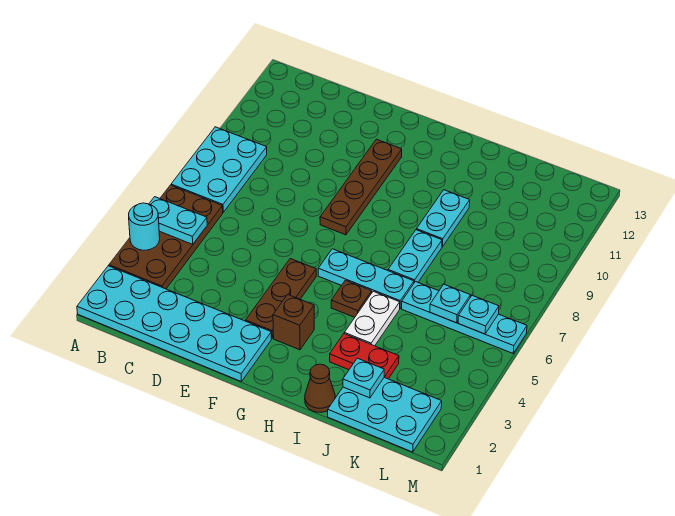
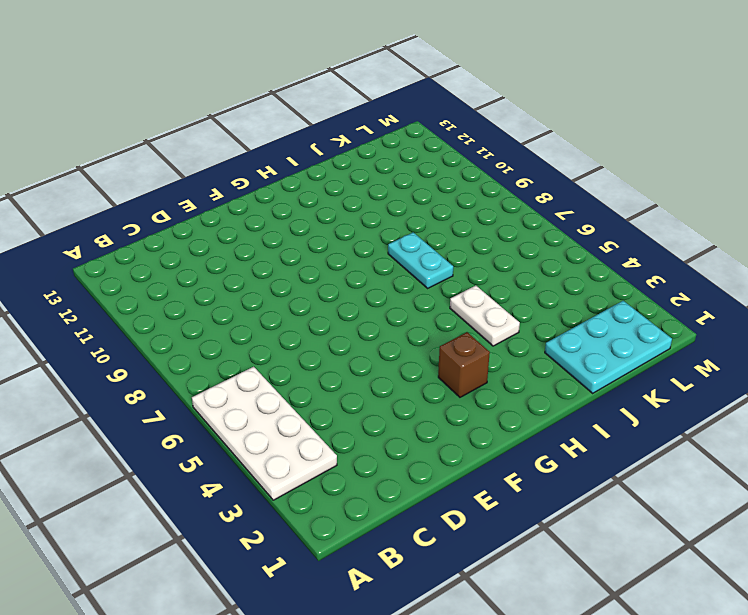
white 2x4 plate [192,367,337,500] -> brown 2x4 plate [109,185,223,289]
none -> cyan 2x6 plate [77,266,271,382]
none -> cyan 2x3 plate [171,127,267,212]
none -> brown 1x3 plate [246,259,316,338]

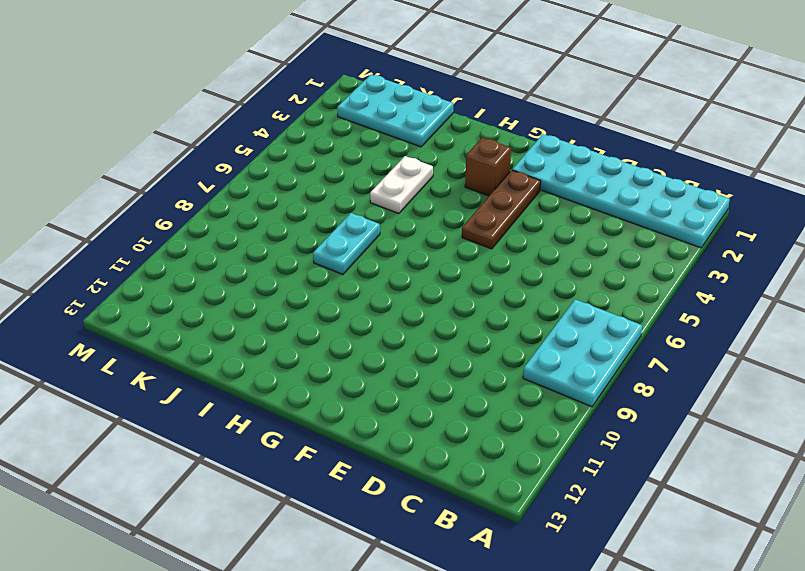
none -> brown 2x4 plate [109,185,223,289]
none -> brown 1x4 plate [320,139,402,235]
none -> cyan 1x3 plate [318,249,414,308]

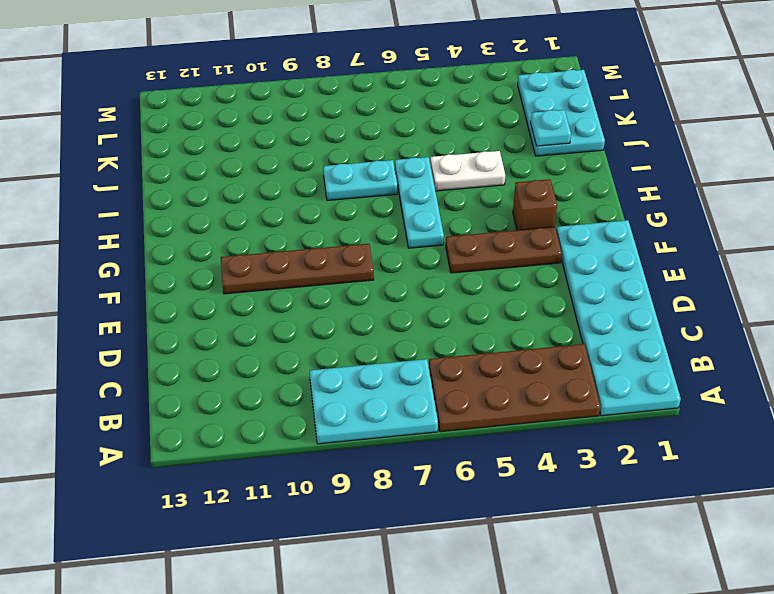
none -> brown 1x1 plate [331,280,372,317]
none -> brown 1x1 cone [305,364,335,412]
none -> red 1x2 plate [330,334,399,379]

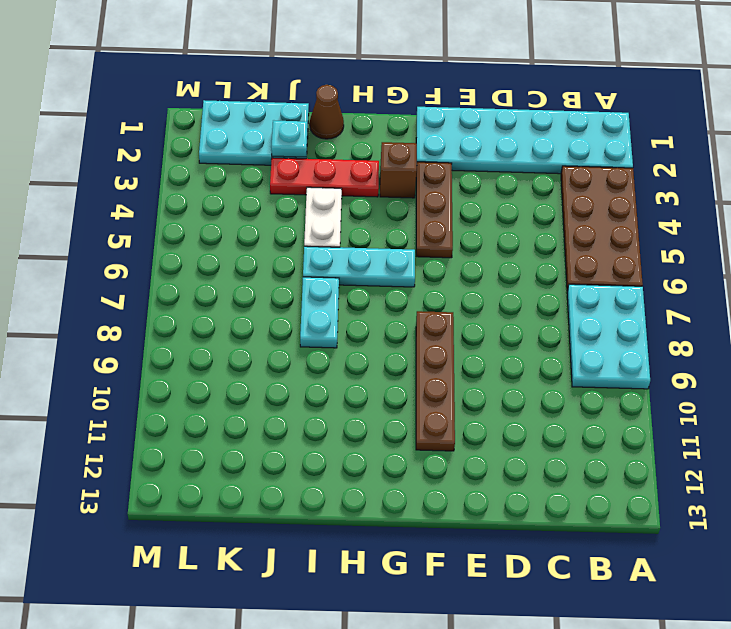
red 1x3 plate [270,158,379,197] -> red 1x2 plate [330,334,399,379]
none -> brown 1x1 plate [331,280,372,317]
none -> cyan 1x2 plate [416,190,470,247]
none -> cyan 1x4 plate [402,282,527,353]

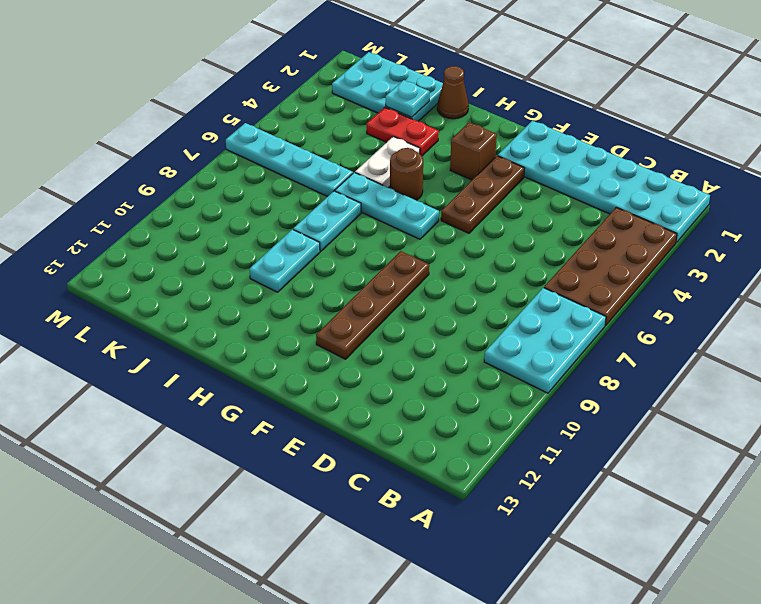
brown 1x1 round brick [390,148,423,200] -> brown 1x1 plate [331,280,372,317]
none -> cyan 1x1 round brick [129,203,160,250]
none -> cyan 1x2 plate [149,197,207,244]
none -> cyan 1x1 plate [430,284,471,323]

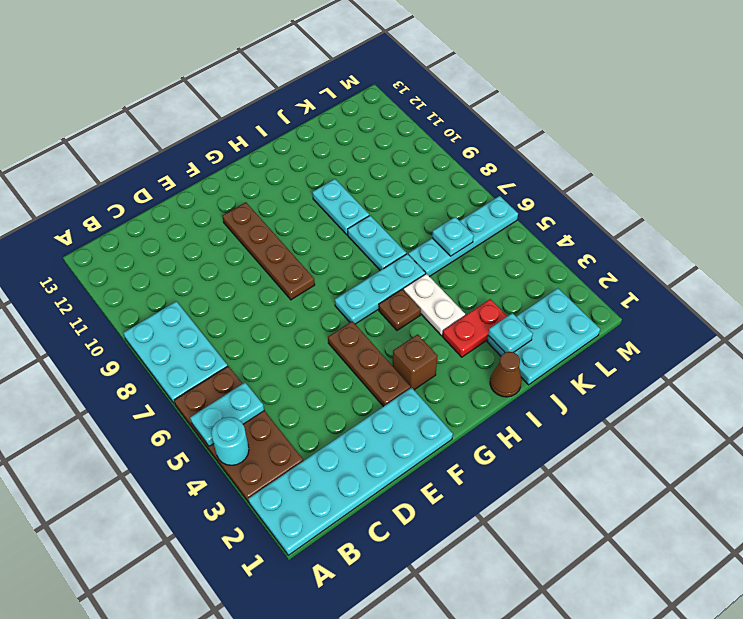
none -> cyan 1x1 plate [458,295,499,334]

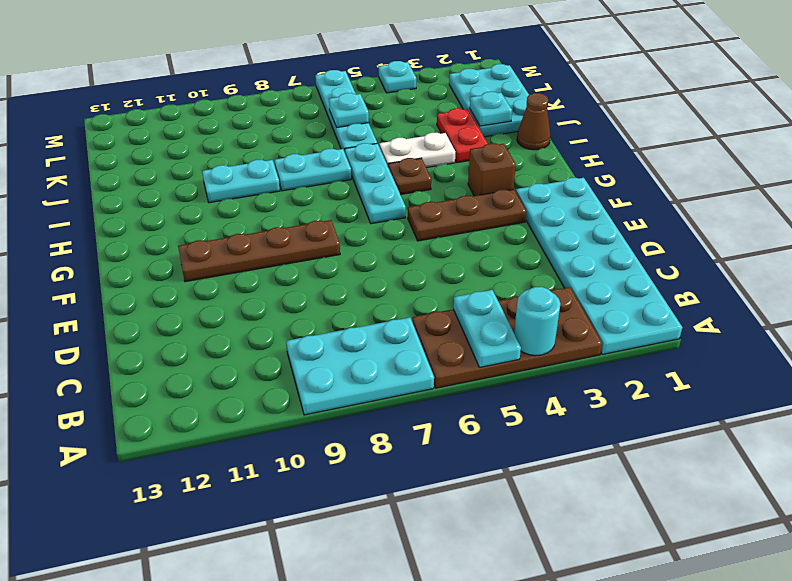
cyan 1x1 plate [378,61,416,93] -> cyan 1x1 plate moved to [458,295,499,334]

